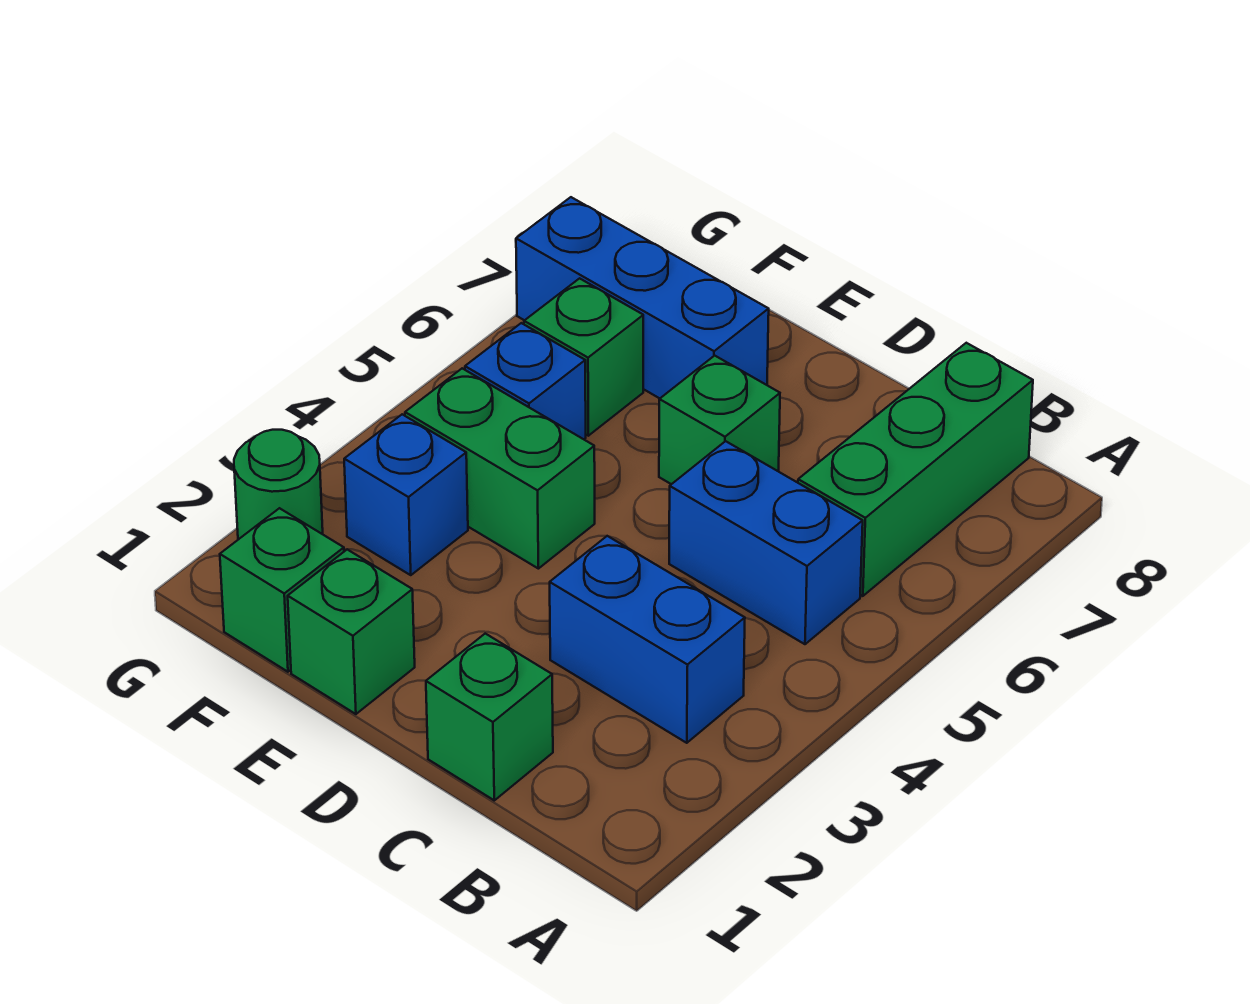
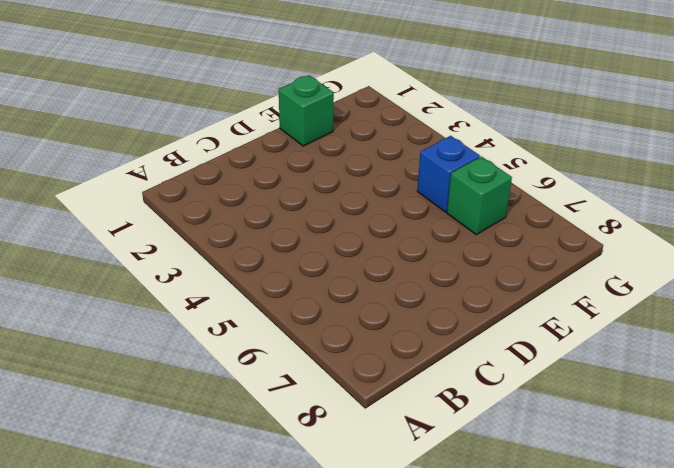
none -> blue 1x2 brick [550,536,745,743]
none -> blue 1x2 brick [669,441,863,644]
none -> green 1x3 brick [798,343,1033,596]

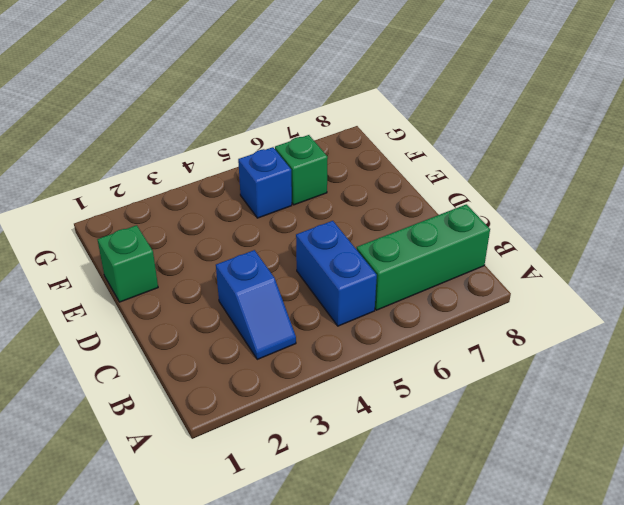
blue 1x2 slope [216,250,296,359] -> blue 1x2 brick [550,536,745,743]
none -> green 1x1 brick [426,634,553,800]
none -> green 1x1 brick [659,356,780,484]
none -> green 1x2 brick [405,368,595,569]

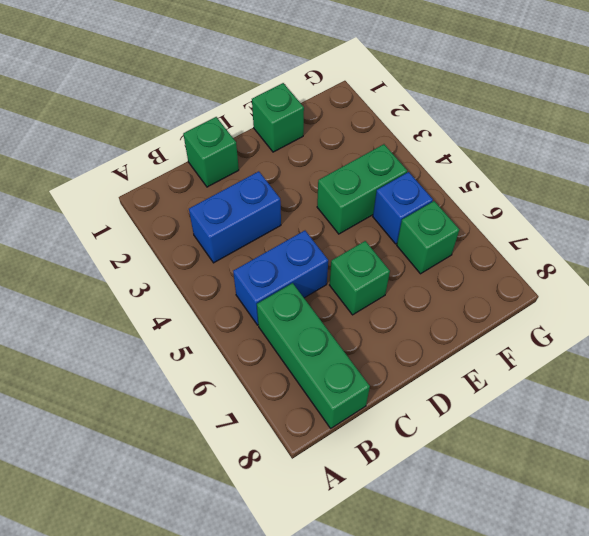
none -> blue 1x3 brick [516,197,769,398]
none -> green 1x1 brick [220,508,344,672]
none -> blue 1x1 brick [344,414,468,575]

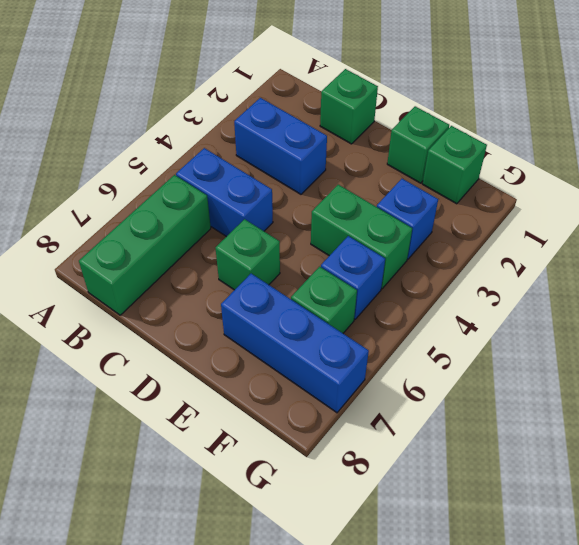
none -> green 1x1 round brick [234,430,323,540]

